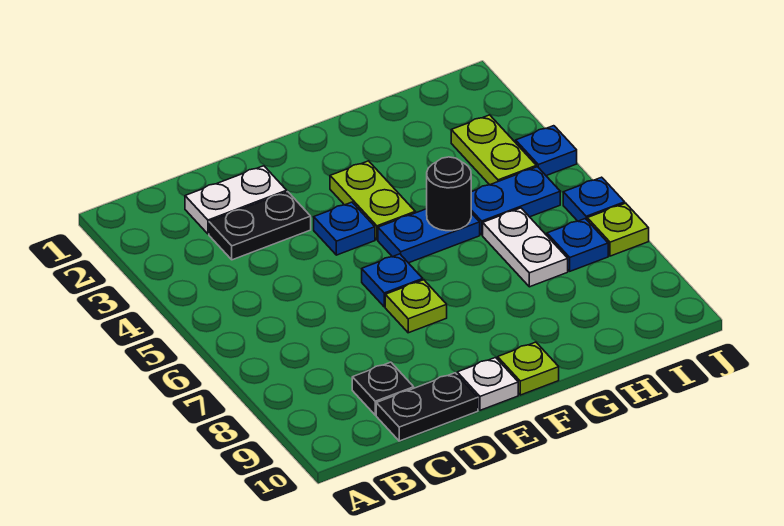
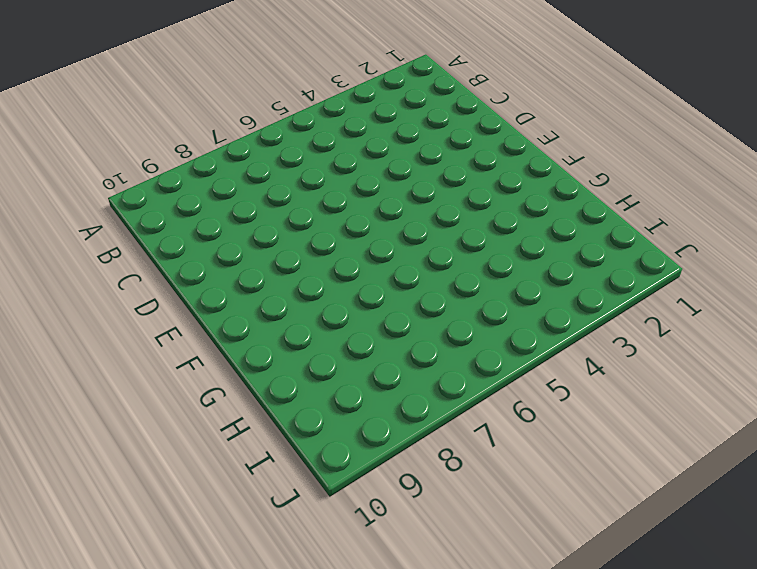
none -> white 1x2 plate [185,166,287,234]
none -> black 1x2 plate [209,192,311,260]
none -> black 1x1 plate [352,362,414,415]

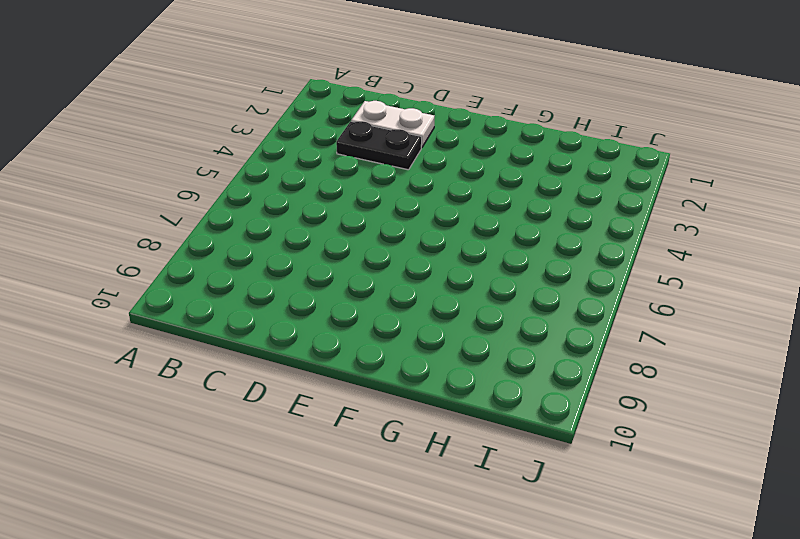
none -> black 1x1 plate [352,362,414,415]
none -> black 1x2 plate [376,373,478,441]
none -> blue 1x1 plate [314,202,375,255]

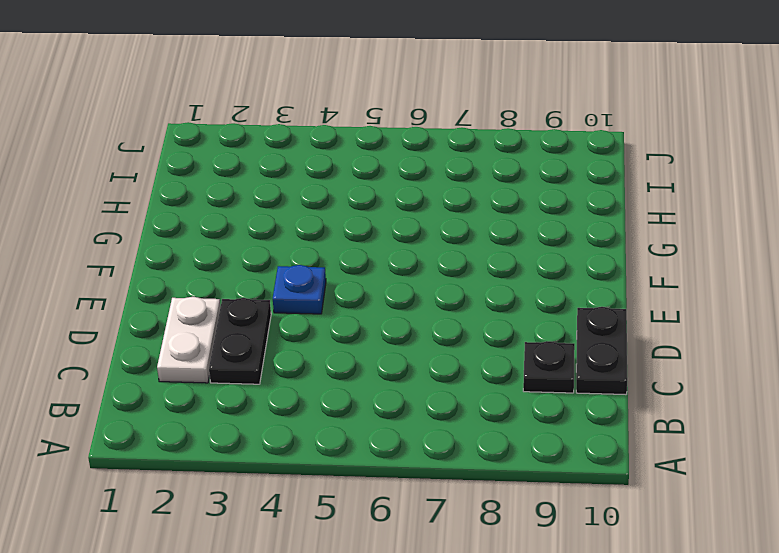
none -> blue 1x1 plate [362,254,423,307]
none -> lime 1x1 plate [385,280,447,333]
none -> white 1x1 plate [457,358,518,410]

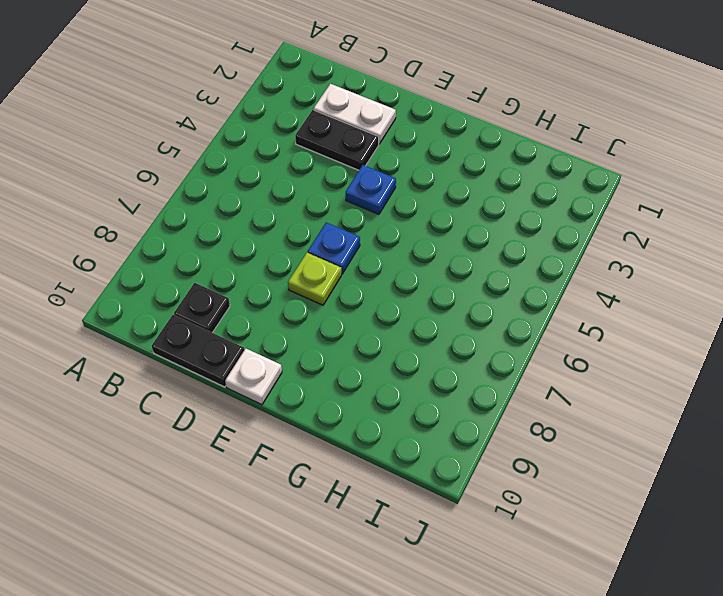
none -> lime 1x2 plate [330,161,415,240]
none -> blue 1x2 plate [378,209,480,263]
none -> lime 1x1 plate [498,342,559,395]

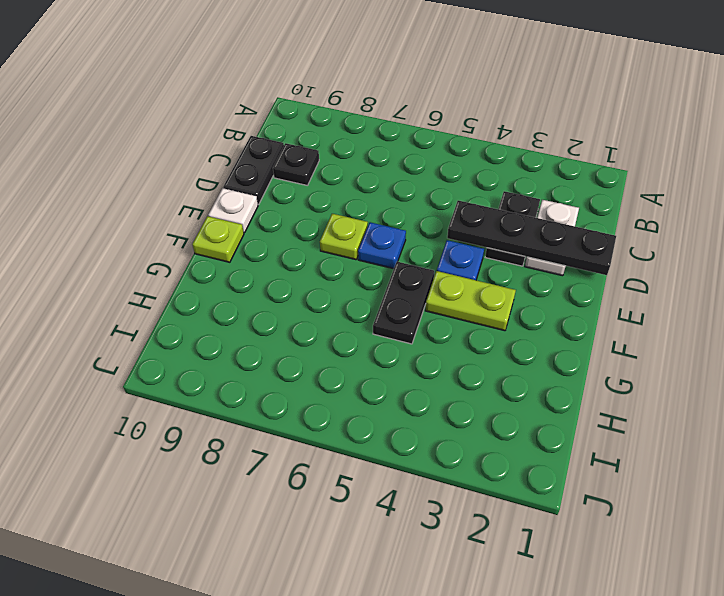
black 1x4 plate [447,200,616,275] -> none
black 1x2 plate [373,262,434,344] -> blue 1x2 plate [378,209,480,263]
none -> blue 1x2 plate [471,167,560,235]
none -> white 1x2 plate [483,208,568,287]
none -> lime 1x2 plate [451,115,536,185]

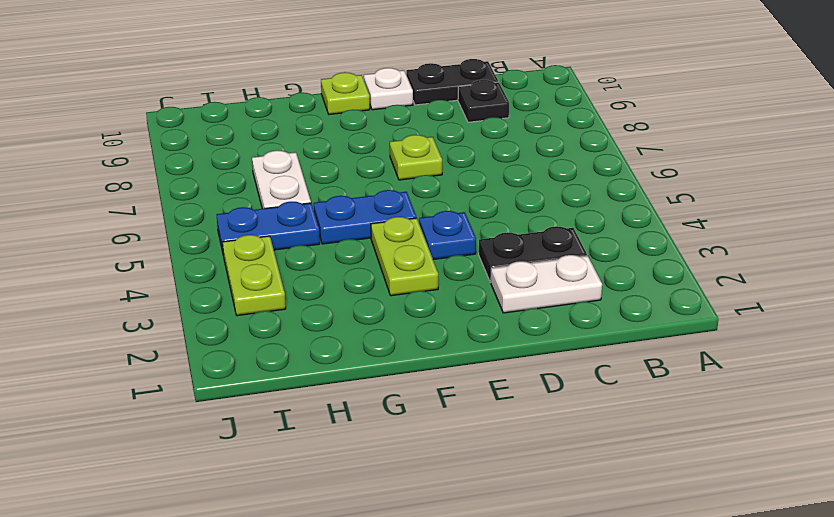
none -> blue 1x1 plate [362,254,423,307]
none -> blue 1x1 plate [547,219,608,271]
none -> blue 1x1 plate [516,126,577,176]

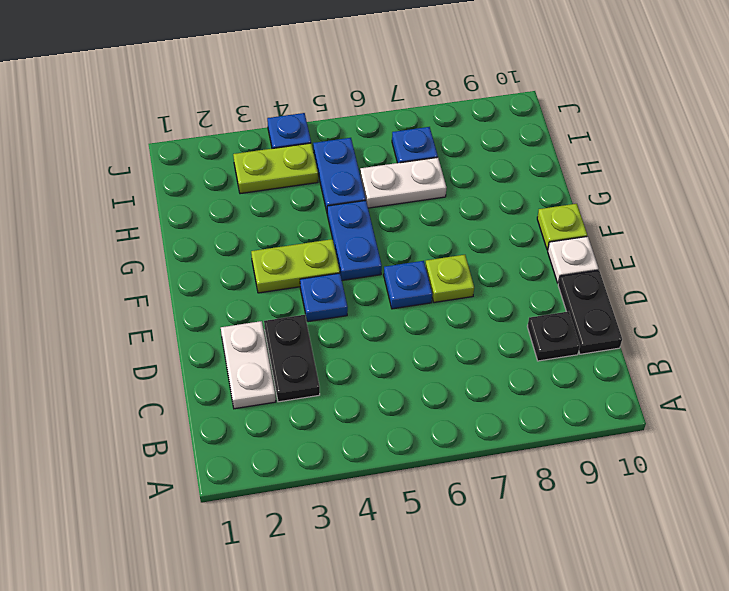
none -> blue 1x1 plate [563,177,625,221]
none -> lime 1x1 plate [587,203,649,256]
none -> black 1x1 round brick [427,157,471,231]

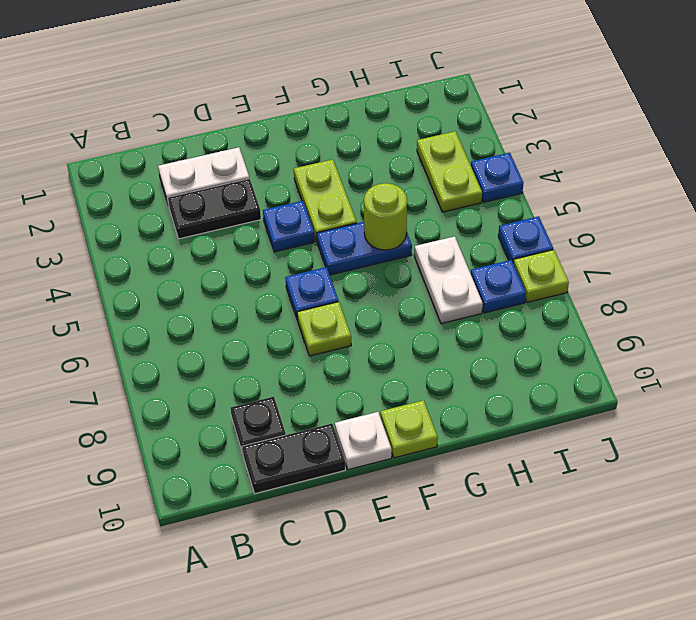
lime 1x1 round brick [364,183,407,250] -> black 1x1 round brick [427,157,471,231]
none -> blue 1x2 plate [471,167,560,235]

